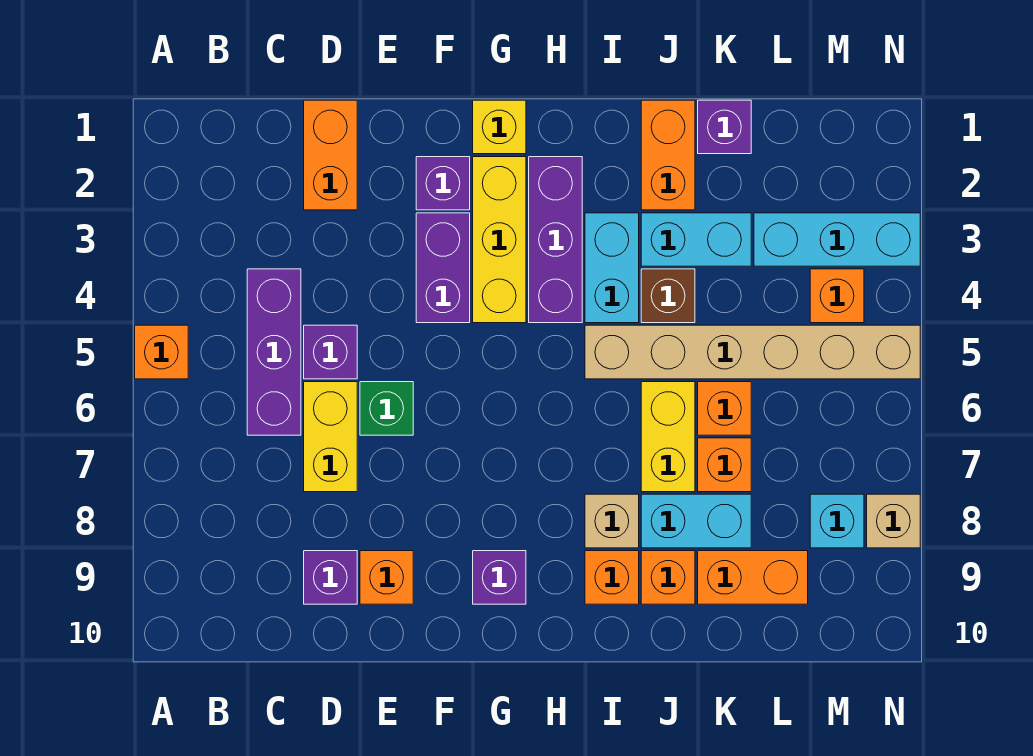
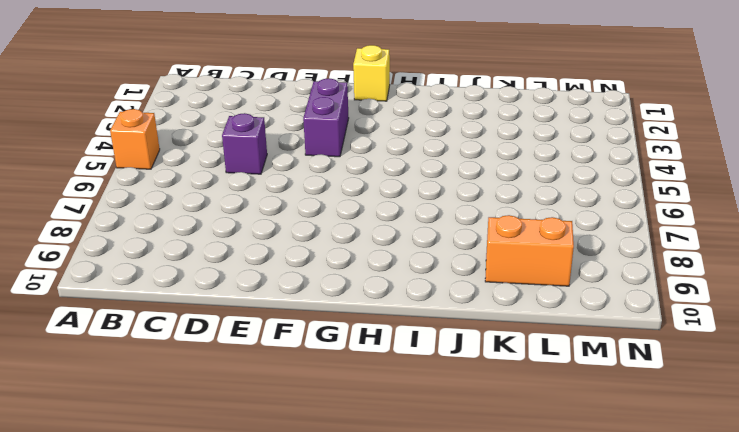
none -> purple 1x3 brick [247,269,301,435]
none -> orange 1x2 brick [304,100,357,210]
none -> yellow 1x2 brick [304,382,357,492]
none -> purple 1x1 brick [304,551,357,604]

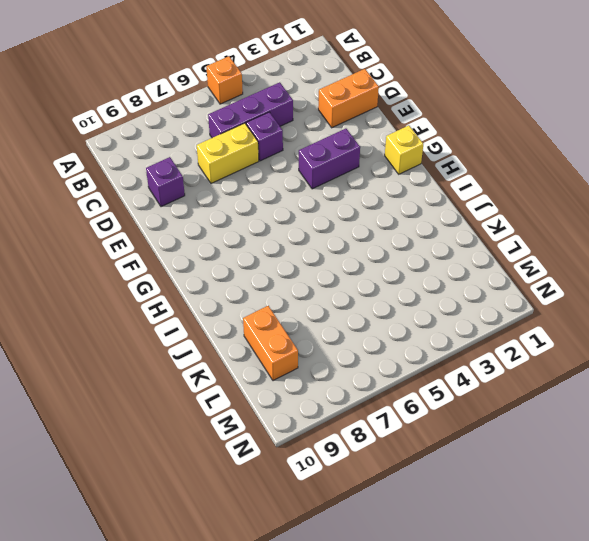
none -> green 1x1 brick [360,382,413,435]
none -> orange 1x1 brick [360,551,413,604]
none -> purple 1x1 brick [416,157,470,210]
none -> yellow 1x3 brick [473,157,526,323]

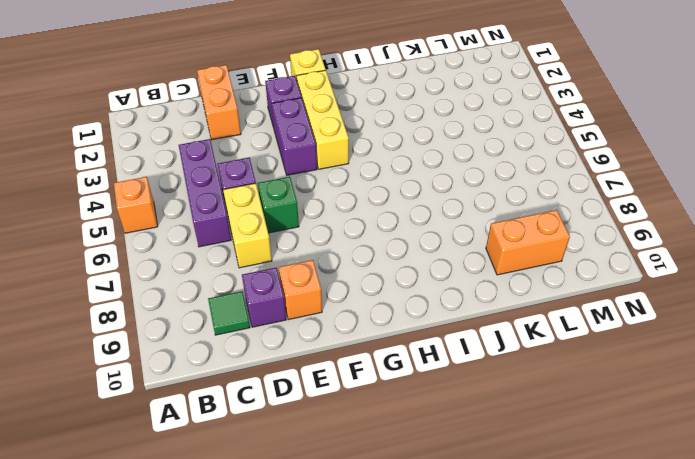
green 1x1 tile [208,291,250,335] -> none
none -> purple 1x1 brick [473,551,526,604]
none -> purple 1x3 brick [529,157,582,323]
none -> cyan 1x2 brick [585,213,639,323]
none -> tan 1x6 brick [585,325,920,379]

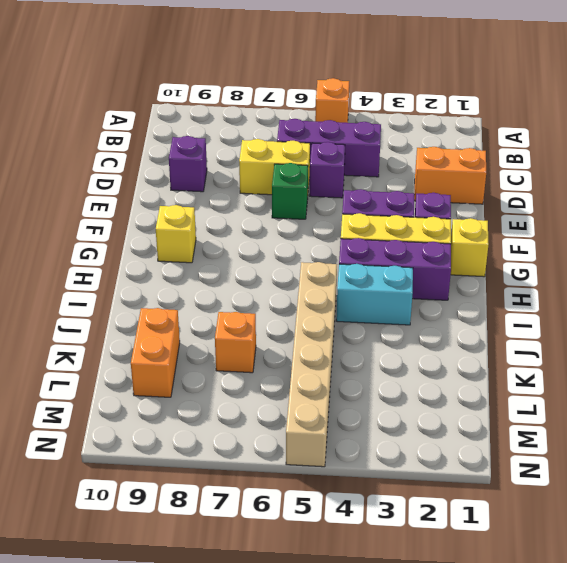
yellow 1x1 brick [156,205,196,263] -> purple 1x1 brick [473,551,526,604]
none -> orange 1x1 brick [360,551,413,604]
none -> tan 1x1 brick [585,494,639,548]
none -> orange 1x1 brick [585,551,639,604]
none -> orange 1x2 brick [641,100,695,210]

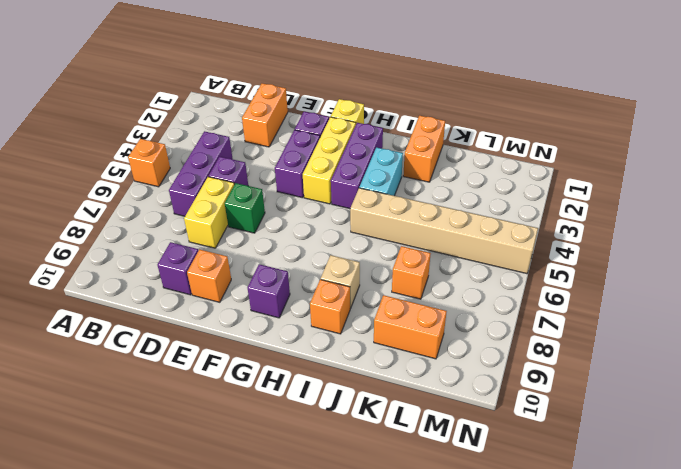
none -> cyan 1x2 brick [641,213,751,266]
none -> brown 1x1 brick [641,269,695,323]
none -> yellow 1x2 brick [641,382,695,492]
none -> cyan 1x2 brick [641,494,751,548]

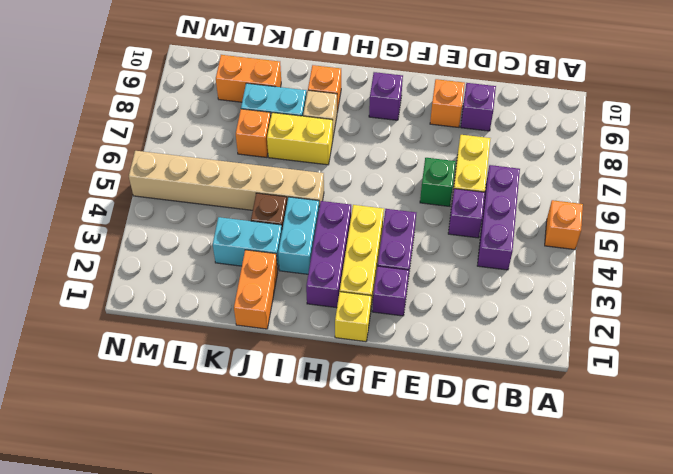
yellow 1x2 brick [267,113,333,165] -> yellow 1x2 brick turned to [641,382,695,492]
none -> orange 1x2 brick [304,100,357,210]
none -> orange 1x1 brick [641,551,695,604]
none -> purple 1x1 brick [698,100,751,154]
none -> orange 1x1 brick [698,382,751,435]

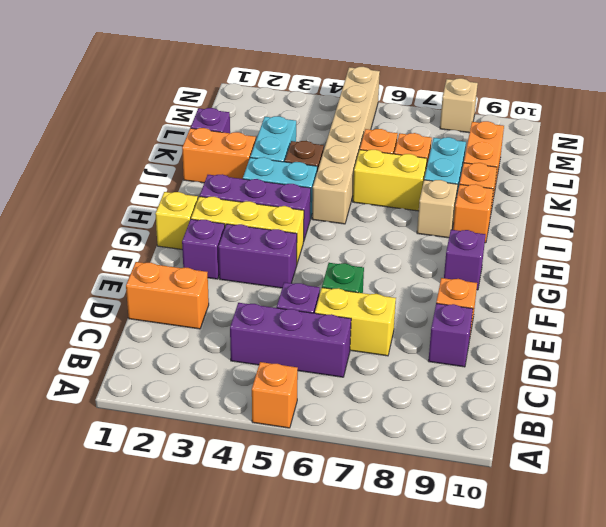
none -> cyan 1x3 brick [754,213,920,266]
none -> orange 1x1 brick [810,269,864,323]
none -> cyan 1x1 brick [810,494,864,548]

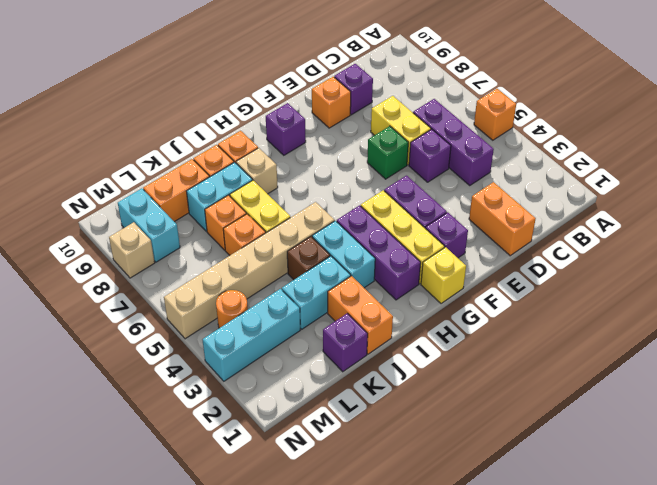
orange 1x1 round brick [216,290,248,328] -> orange 1x1 brick [810,269,864,323]
cyan 1x2 brick [118,189,180,262] -> cyan 1x1 brick [810,494,864,548]

